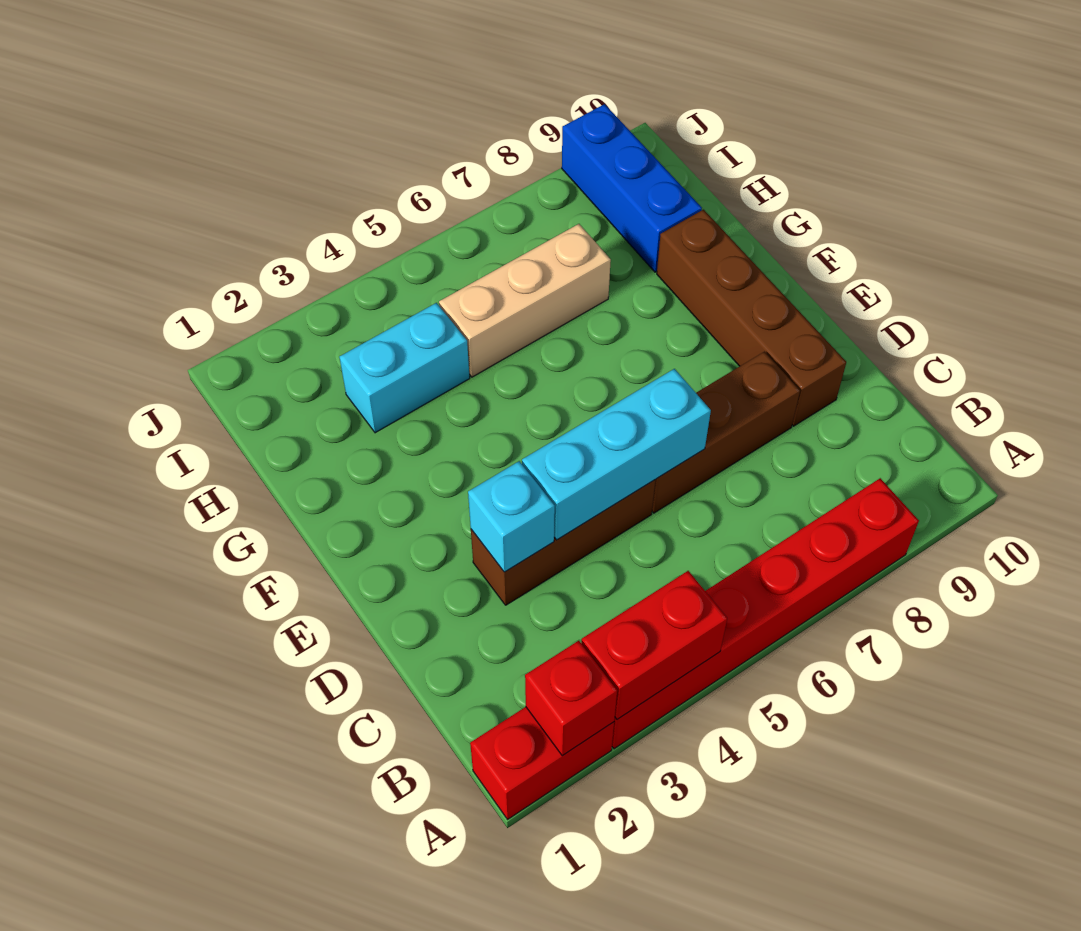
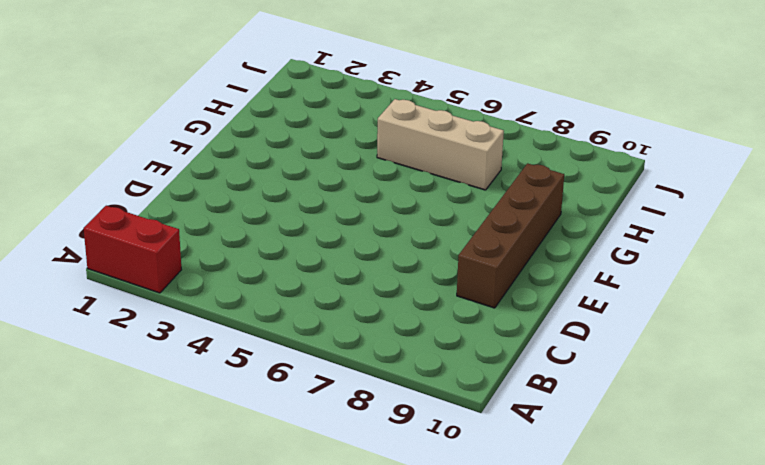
none -> red 1x6 brick [612,478,919,749]
none -> brown 1x3 brick [471,480,655,605]
none -> brown 1x3 brick [652,352,800,513]

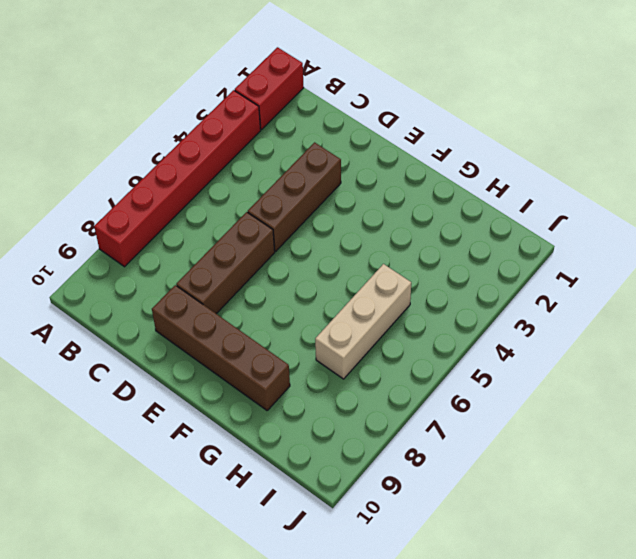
none -> cyan 1x2 brick [339,303,470,433]
none -> blue 1x3 brick [562,104,702,272]
none -> red 1x1 brick [525,641,617,756]

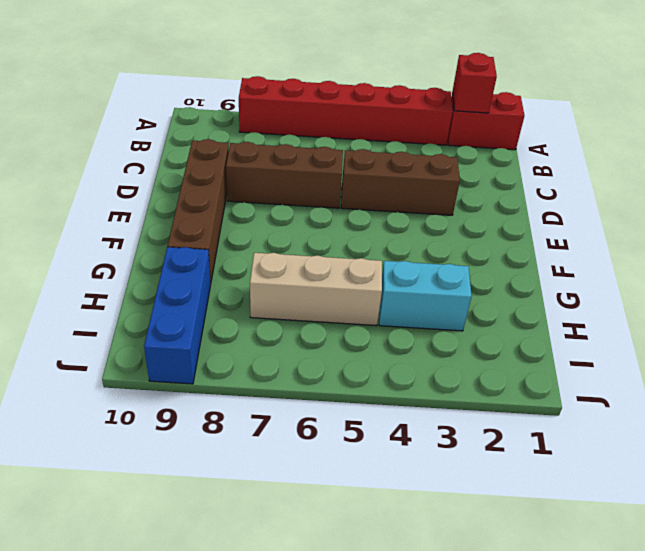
none -> red 1x2 brick [581,571,727,719]
none -> cyan 1x1 brick [468,461,555,572]
none -> cyan 1x3 brick [522,369,711,540]

